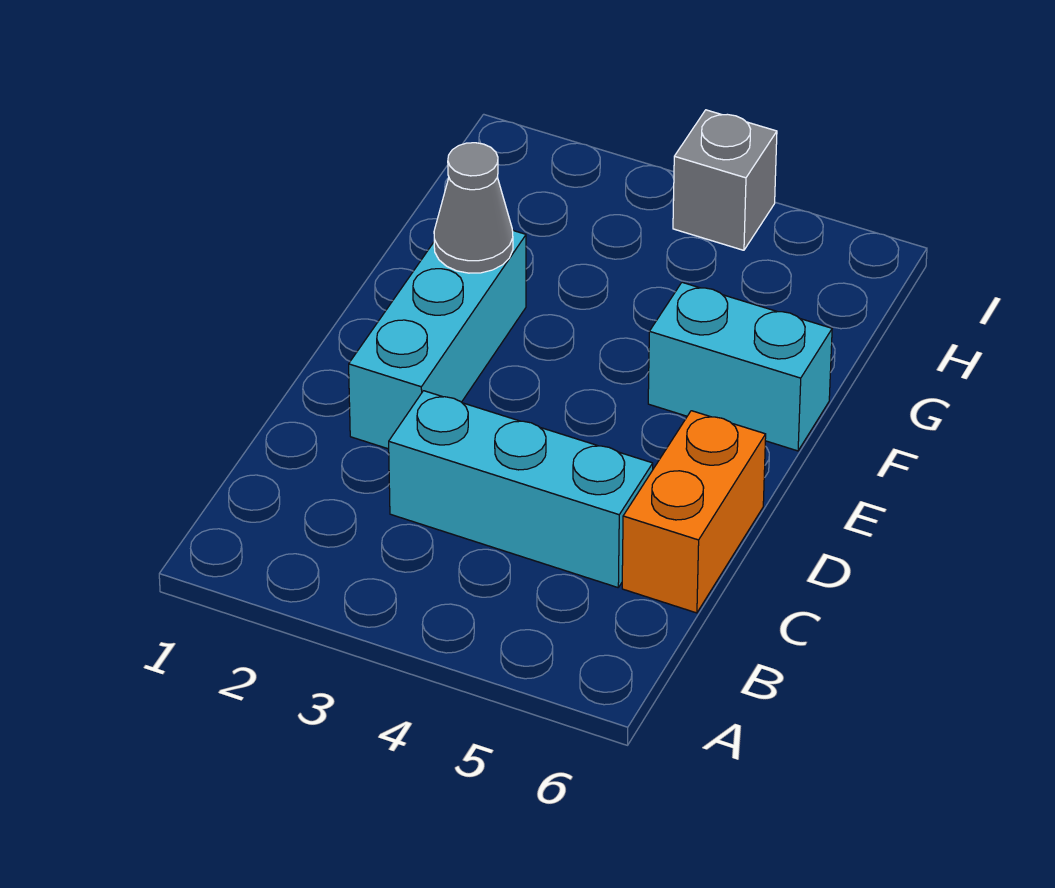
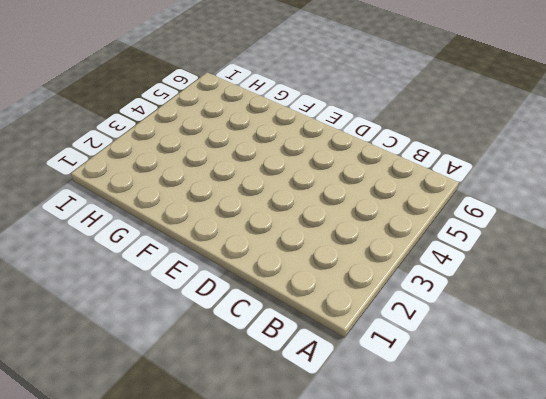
none -> cyan 1x3 brick [389,391,653,587]
none -> orange 1x2 brick [622,411,766,613]

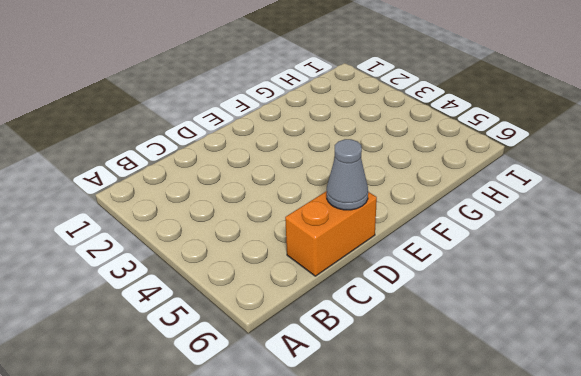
grey 1x1 cone [327,139,368,210] -> grey 1x1 cone moved to [434,143,513,273]
none -> cyan 1x3 brick [389,391,653,587]
none -> cyan 1x3 brick [349,230,526,449]

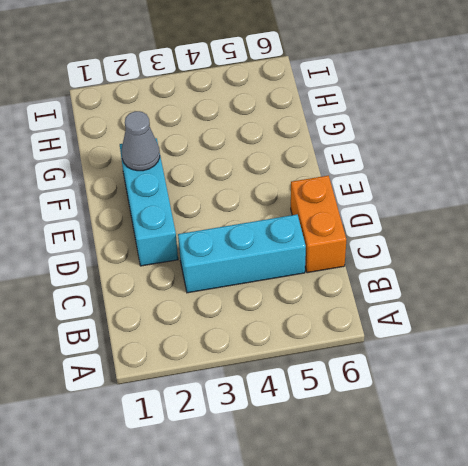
none -> cyan 1x2 brick [648,282,832,451]
none -> grey 1x1 brick [673,110,777,250]

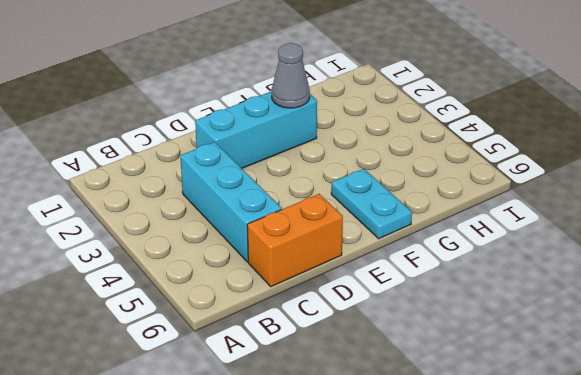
cyan 1x2 plate [331,169,412,239] -> cyan 1x2 brick [648,282,832,451]
none -> grey 1x1 brick [673,110,777,250]

